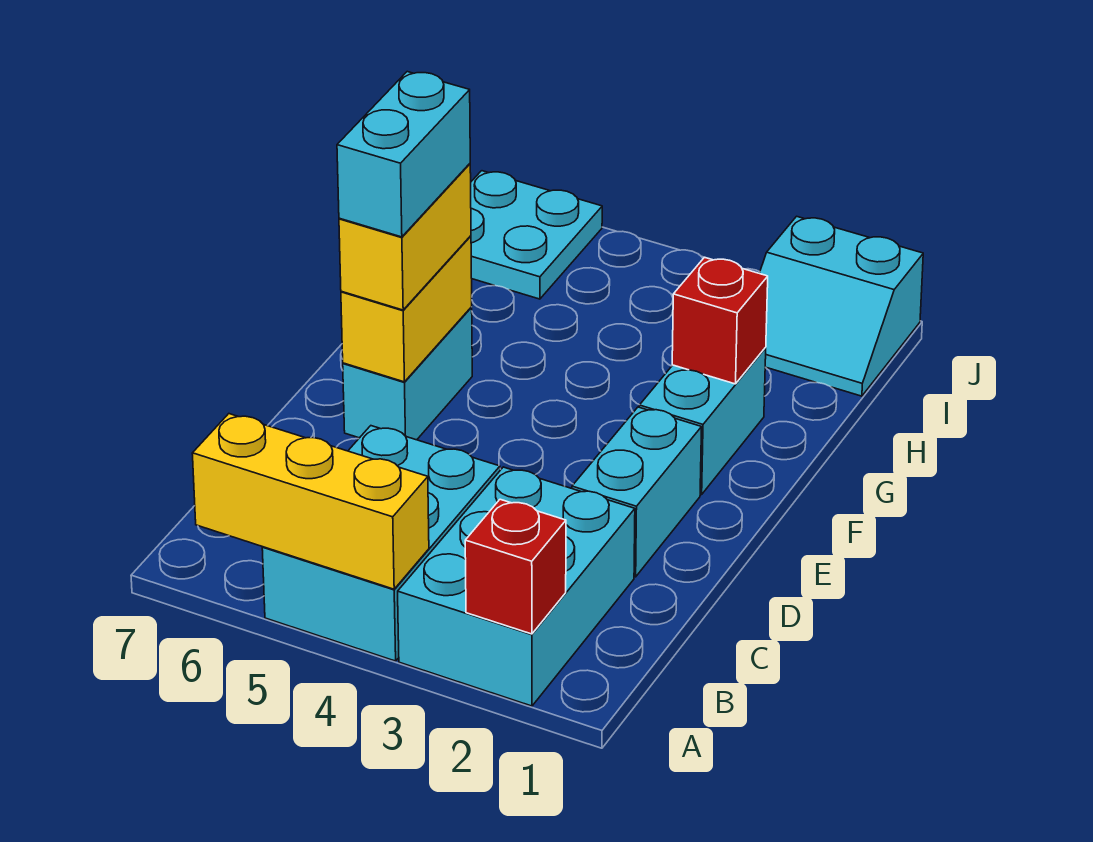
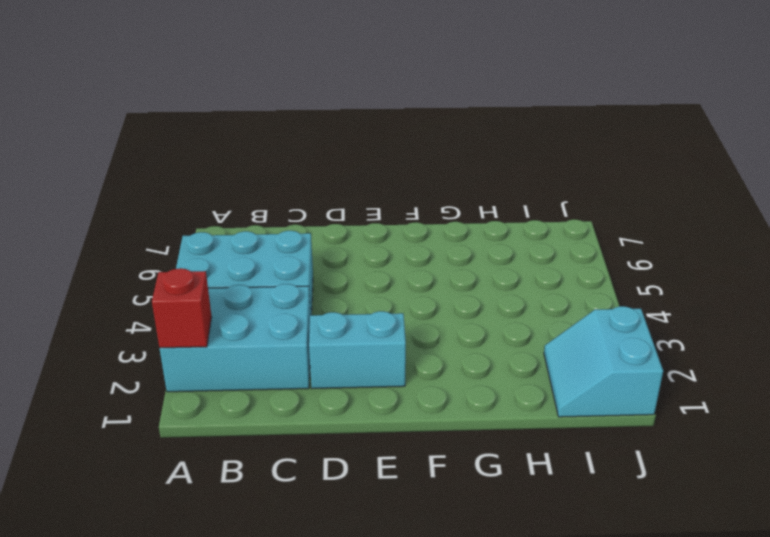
none -> cyan 1x2 brick [343,307,472,440]
none -> cyan 1x2 brick [639,347,766,495]
none -> cyan 2x2 plate [471,171,602,299]

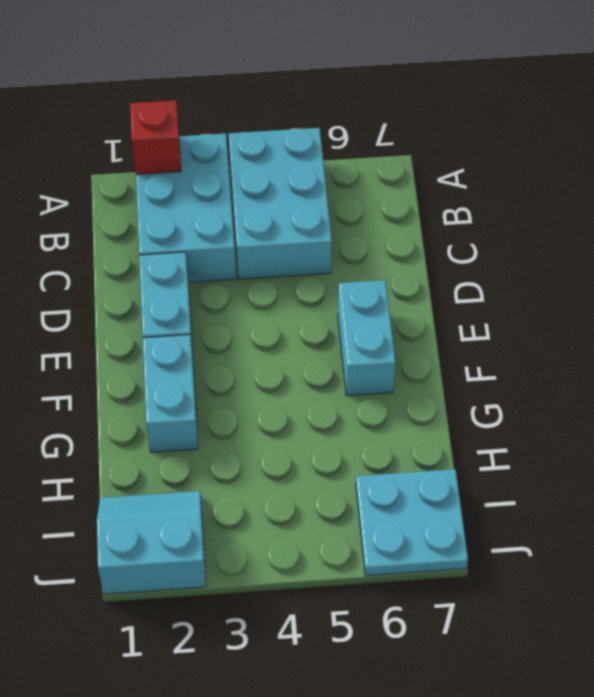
none -> yellow 1x3 brick [192,414,429,589]
none -> yellow 1x2 brick [341,236,472,382]
none -> red 1x1 brick [672,257,768,384]

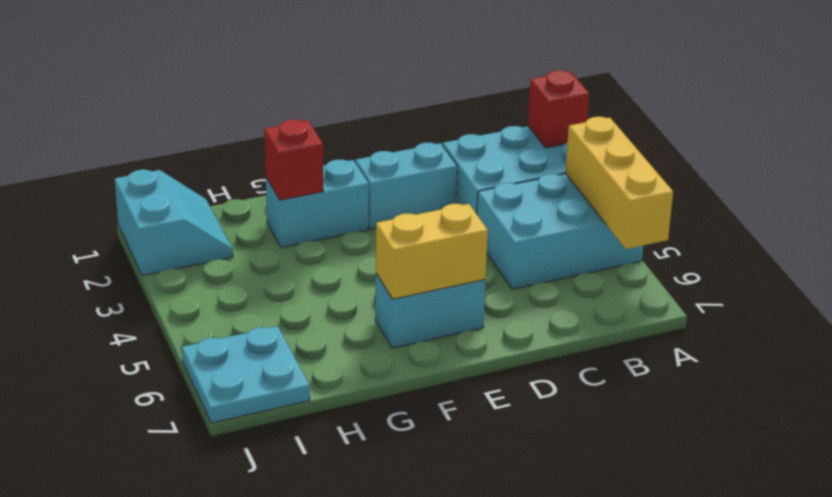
none -> yellow 1x2 brick [339,164,471,310]
none -> cyan 1x2 brick [337,72,470,237]

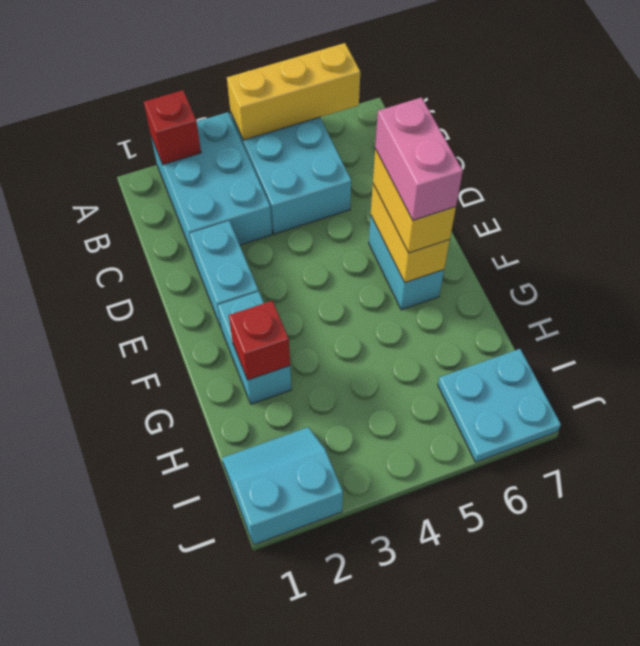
pink 1x2 brick [375,97,463,220] -> cyan 1x2 brick [337,72,470,237]

